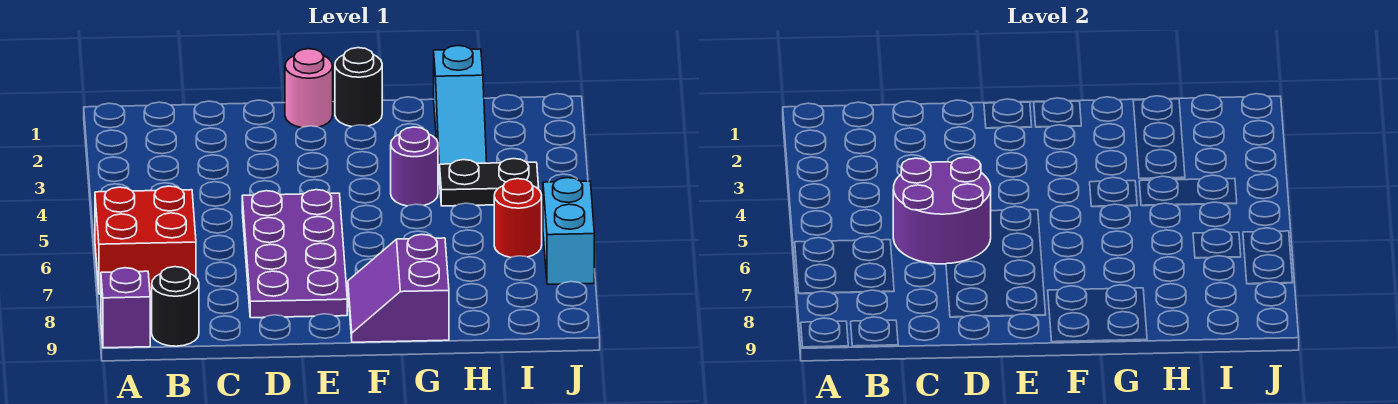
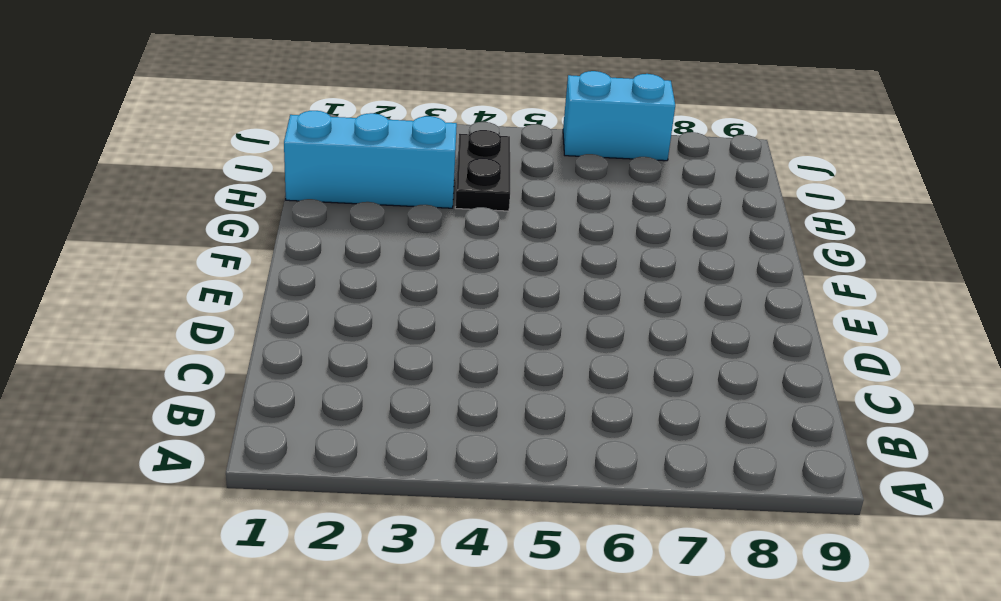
cyan 1x3 brick [284,111,457,208] -> cyan 1x3 slope [434,46,487,179]
none -> red 2x2 brick [95,186,196,294]
none -> purple 1x1 brick [101,268,150,348]
none -> black 1x1 round brick [152,267,199,346]

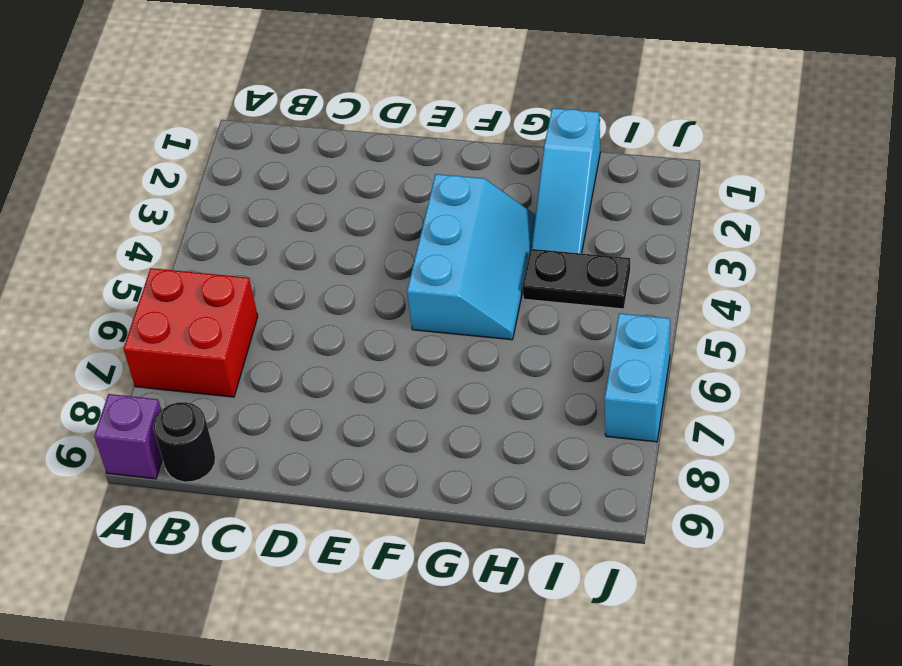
cyan 2x3 slope [407,174,536,340] -> purple 1x1 round brick [391,127,438,206]
none -> purple 2x4 plate [242,190,347,318]
none -> pink 1x1 round brick [285,49,333,128]
none -> black 1x1 round brick [335,48,382,127]

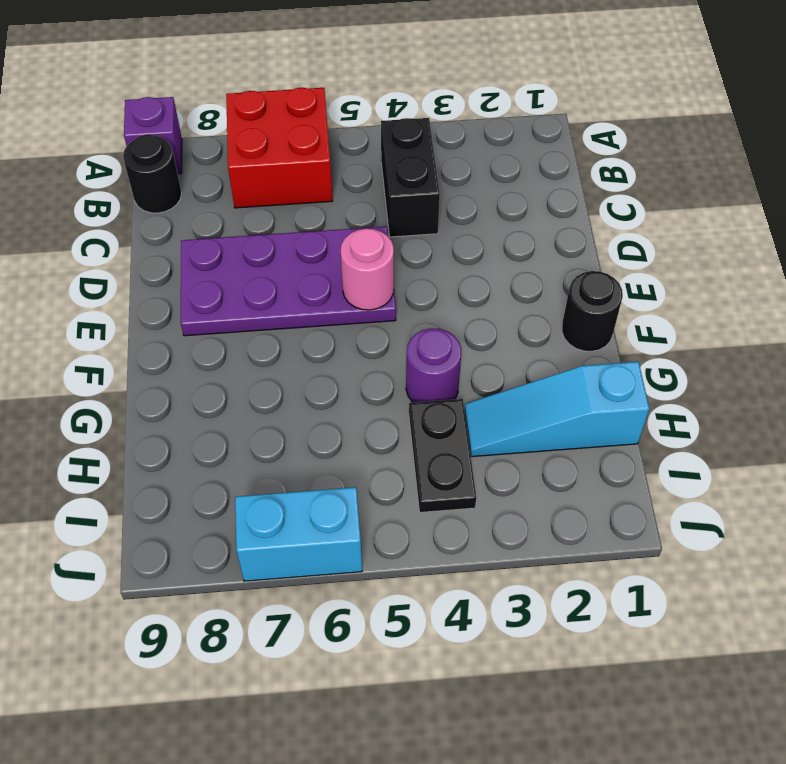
black 1x2 brick [381,118,440,237] -> none
pink 1x1 round brick [341,229,394,310] -> pink 1x1 round brick moved to [285,49,333,128]
none -> purple 2x2 slope [348,234,449,342]
none -> red 1x1 round brick [494,179,542,257]
none -> purple 2x2 round brick [893,157,991,264]

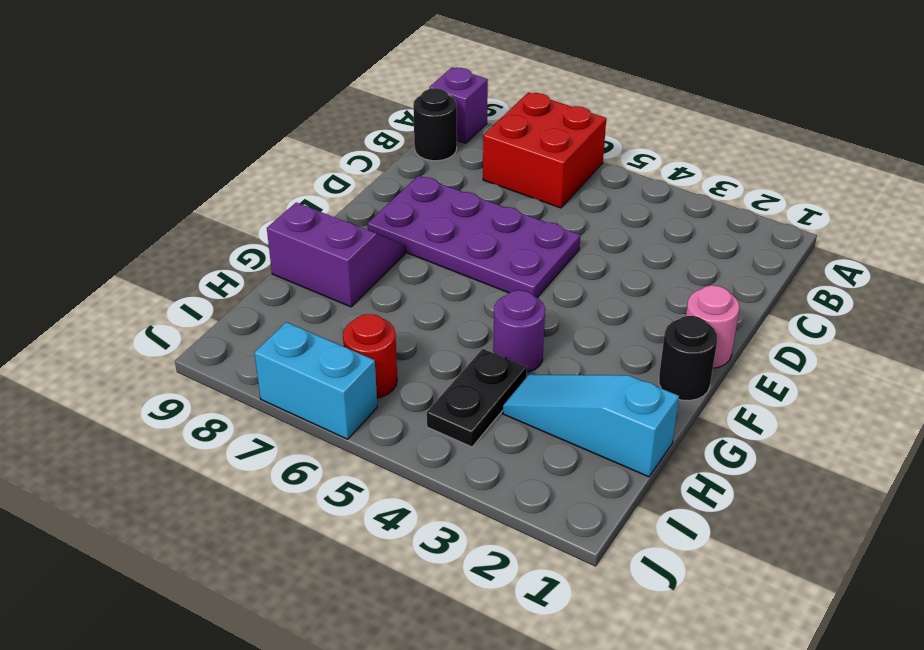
none -> purple 2x2 round brick [893,157,991,264]

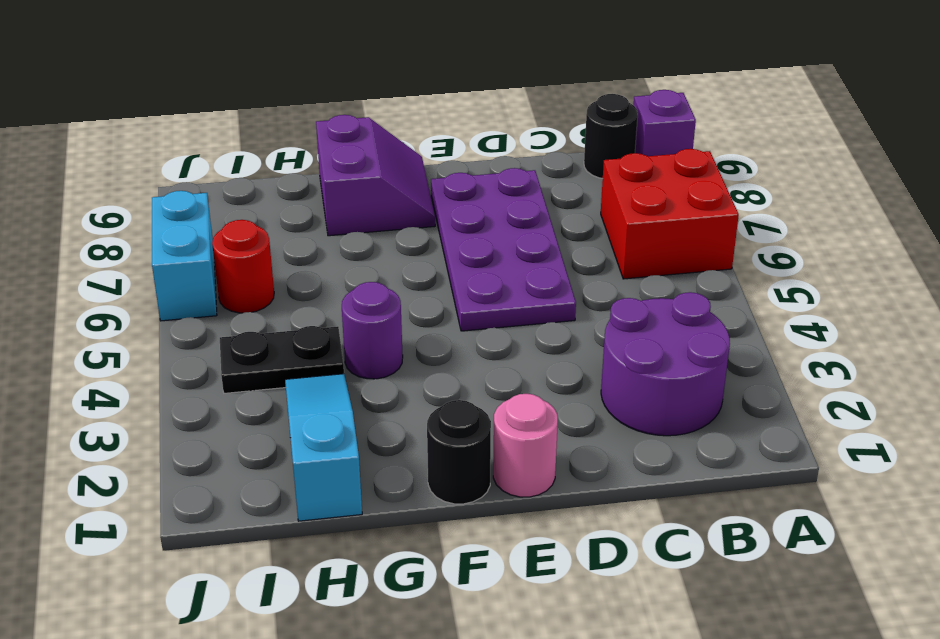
purple 2x2 round brick [601,292,730,436] -> purple 2x2 round brick moved to [893,157,991,264]

